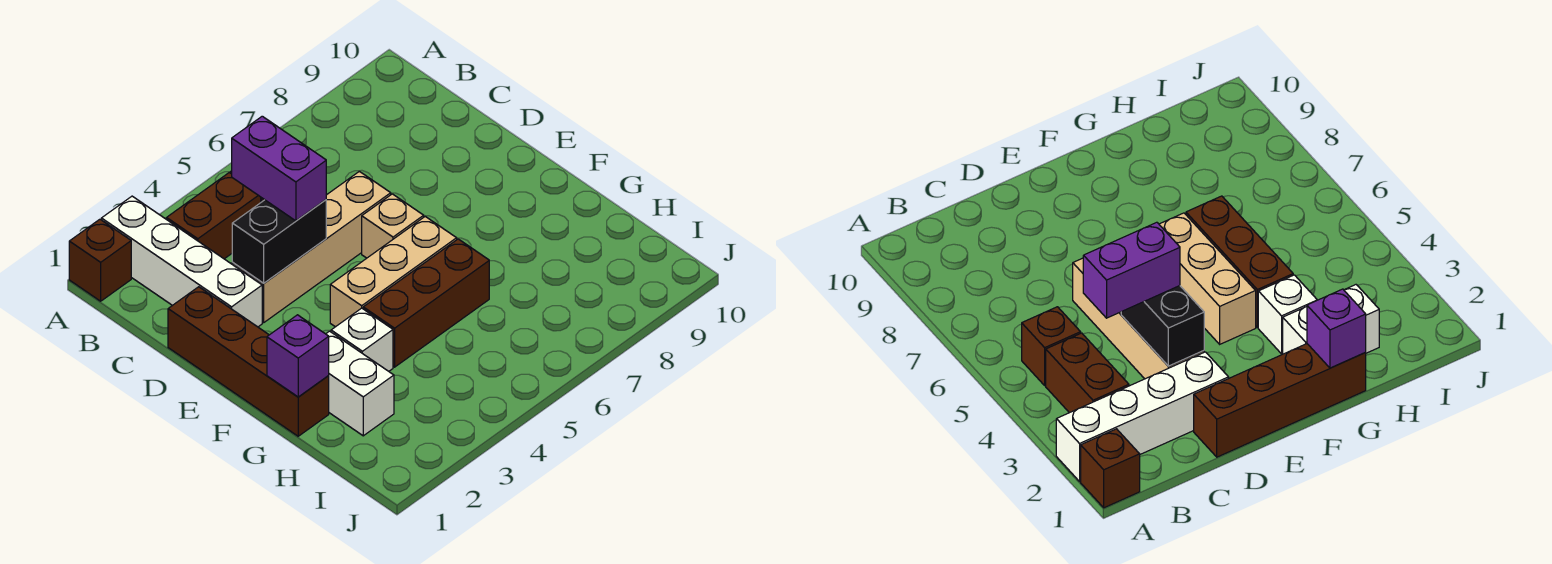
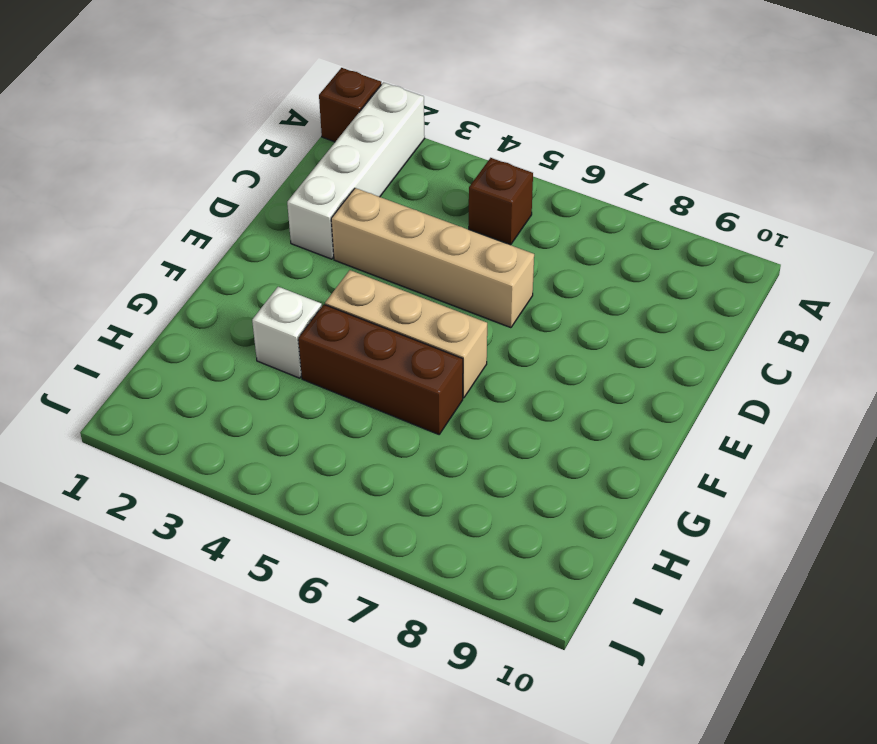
none -> brown 1x2 brick [167,173,261,259]
none -> brown 1x4 brick [168,287,329,436]
none -> tan 1x1 brick [362,194,424,258]

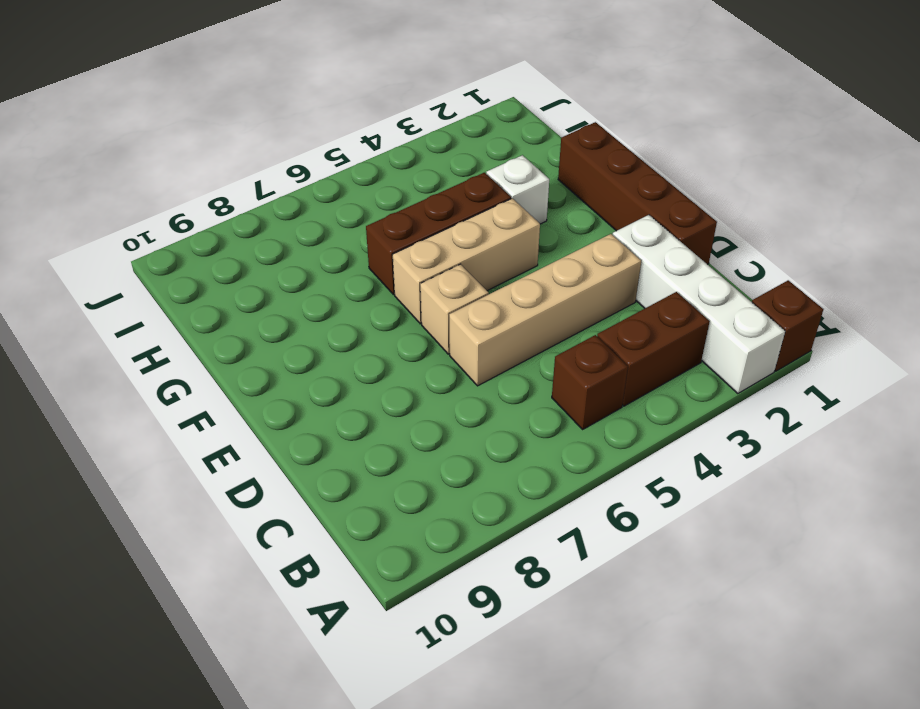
none -> white 1x2 brick [326,331,394,436]
none -> black 1x2 brick [232,200,326,283]
none -> purple 1x1 brick [267,315,329,397]

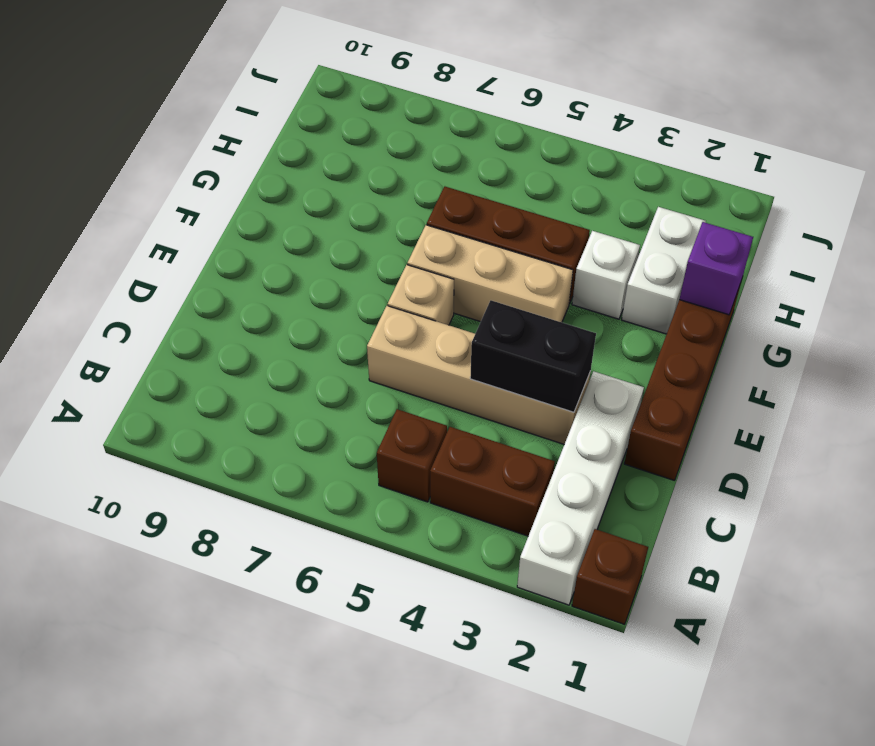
none -> purple 1x2 brick [232,116,326,221]

